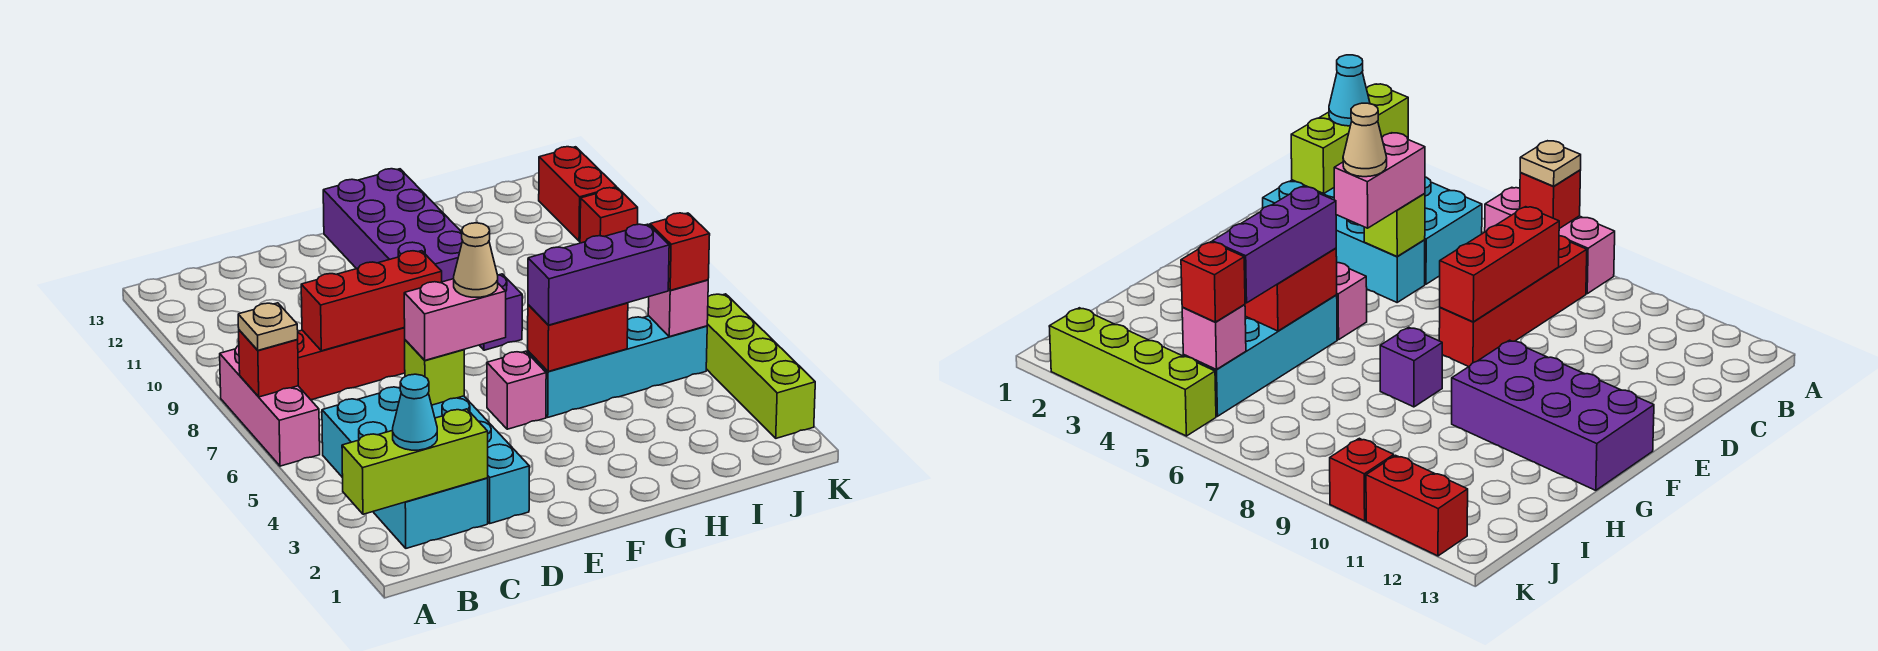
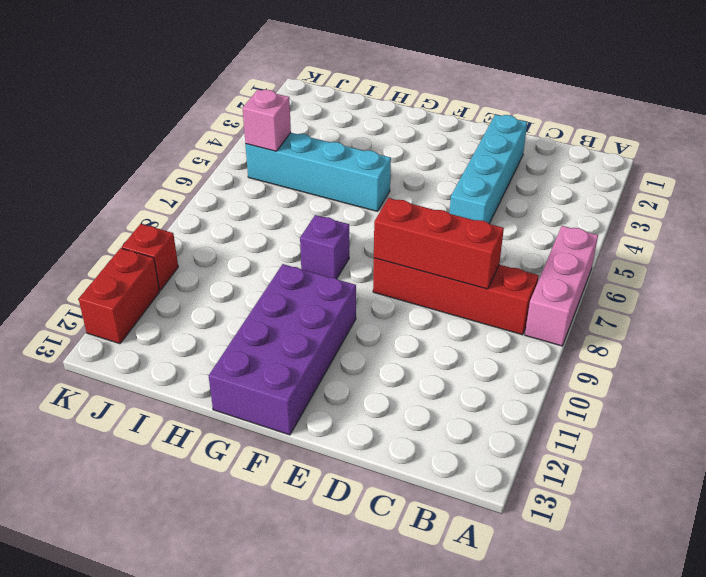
none -> cyan 2x4 brick [322,387,488,548]
none -> pink 1x1 brick [487,351,546,429]
none -> lime 1x4 brick [706,294,815,438]

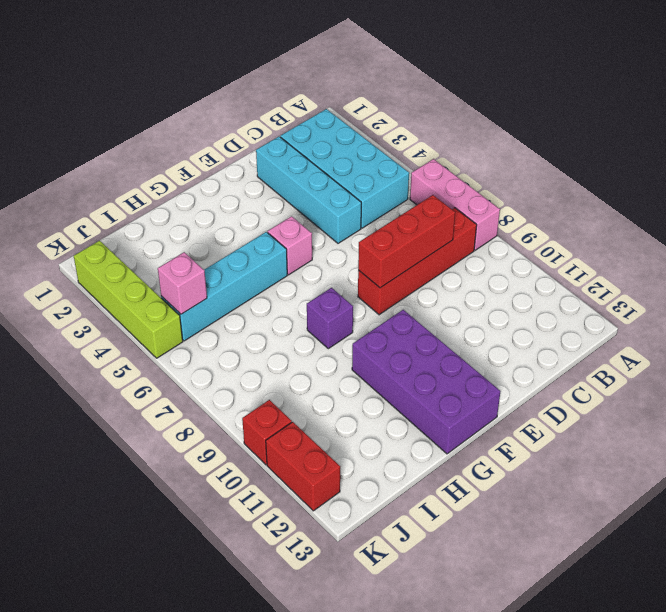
none -> lime 1x3 brick [342,409,488,514]
none -> red 1x1 brick [239,330,298,397]
none -> lime 1x1 brick [405,340,464,405]

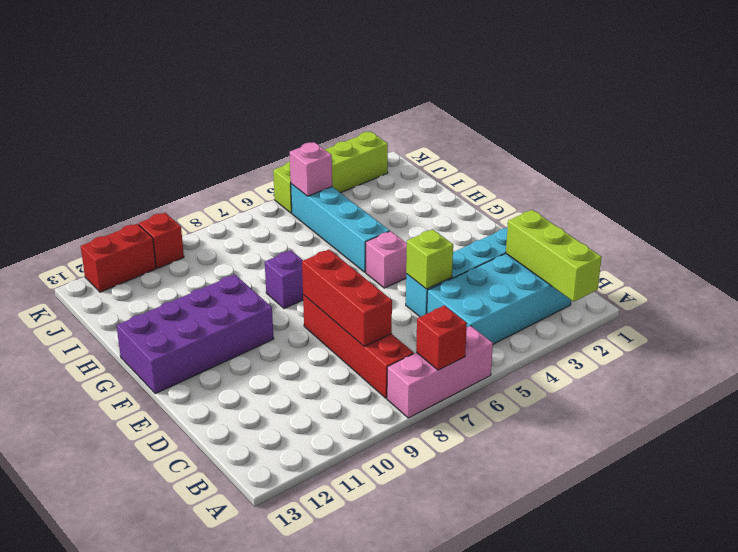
none -> red 1x2 brick [528,303,628,371]
none -> tan 1x1 plate [238,303,298,350]
none -> cyan 1x1 cone [393,374,437,450]

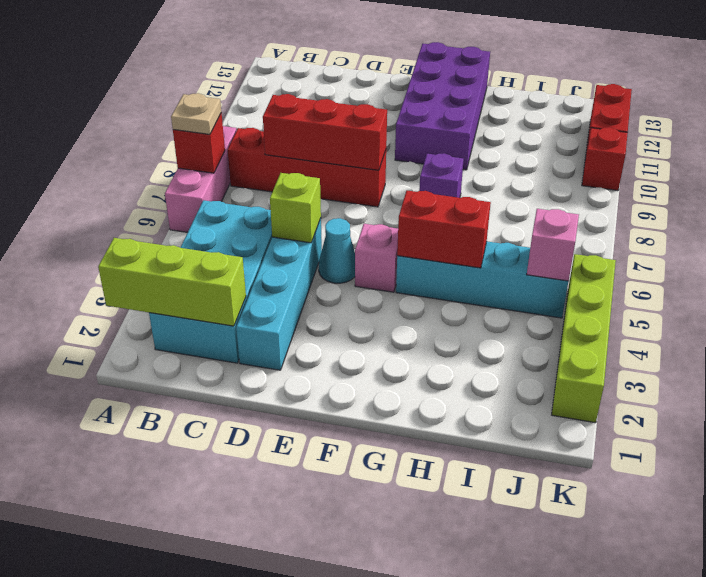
cyan 1x1 cone [319,218,355,283] -> cyan 1x1 cone moved to [393,374,437,450]
none -> pink 1x2 brick [404,279,506,360]
none -> purple 1x3 brick [528,224,669,325]
none -> red 1x1 brick [650,213,710,290]

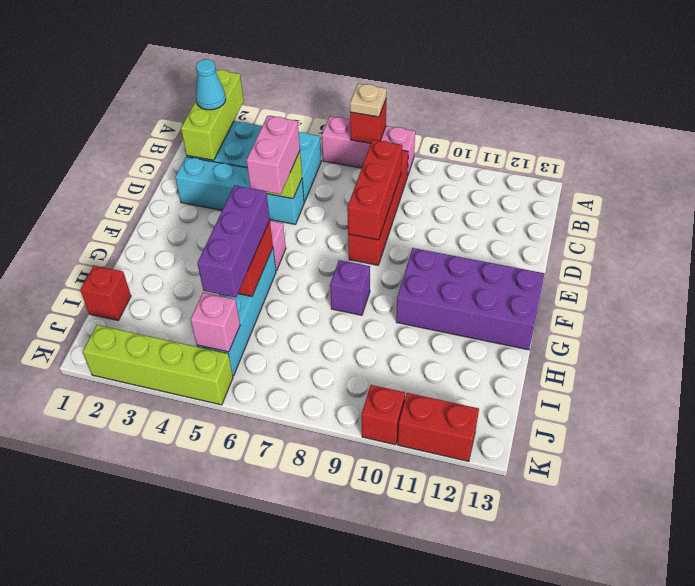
red 1x1 brick [80,266,131,320] -> red 1x1 brick moved to [650,213,710,290]
none -> tan 1x1 cone [454,223,498,297]

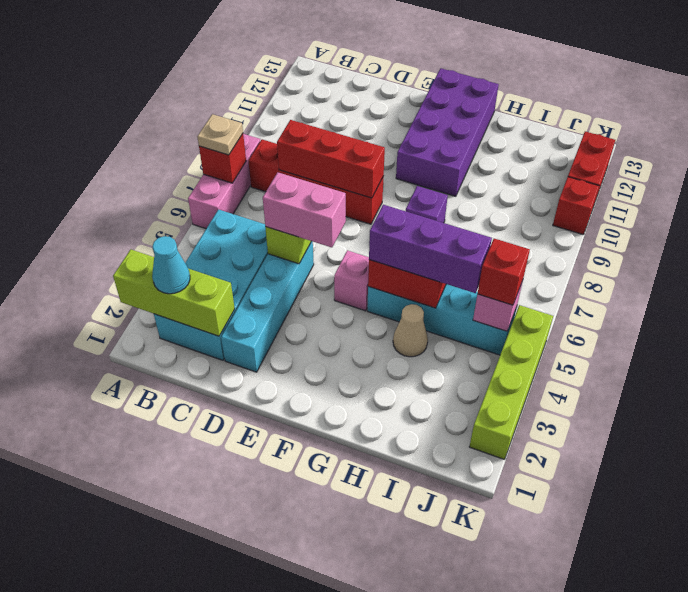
tan 1x1 cone [393,304,428,357] -> tan 1x1 cone moved to [454,223,498,297]

